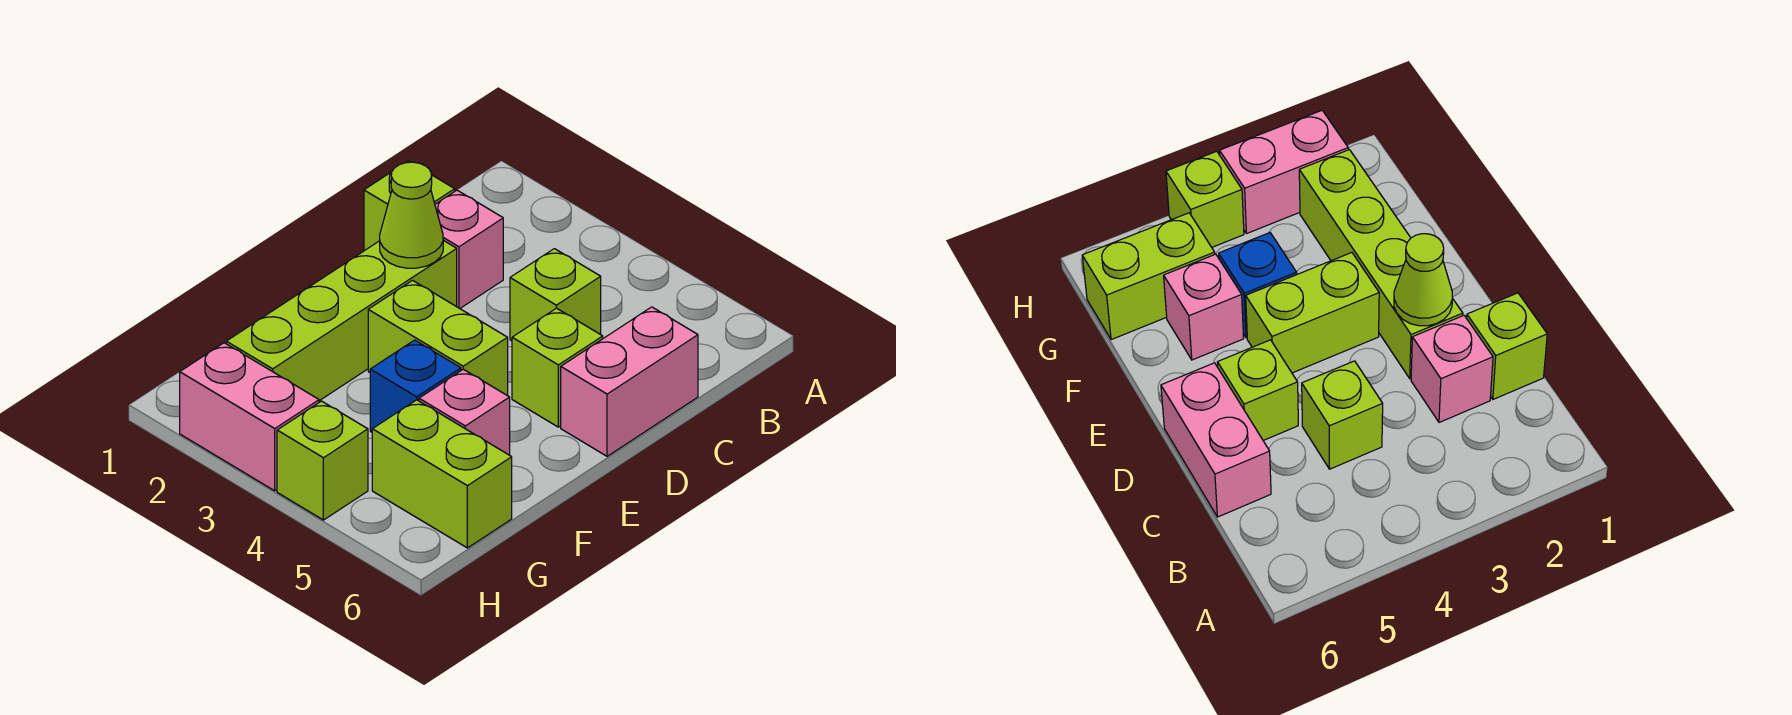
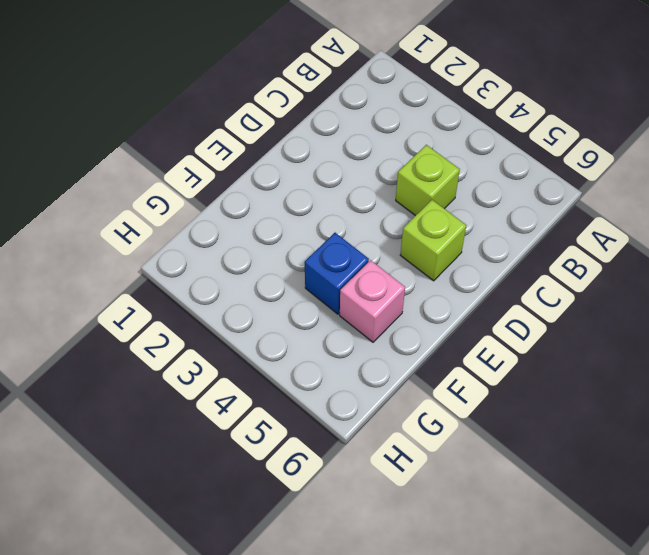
none -> lime 1x1 brick [364,161,455,251]
none -> pink 1x1 brick [435,190,503,308]
none -> pink 1x2 brick [561,307,698,456]

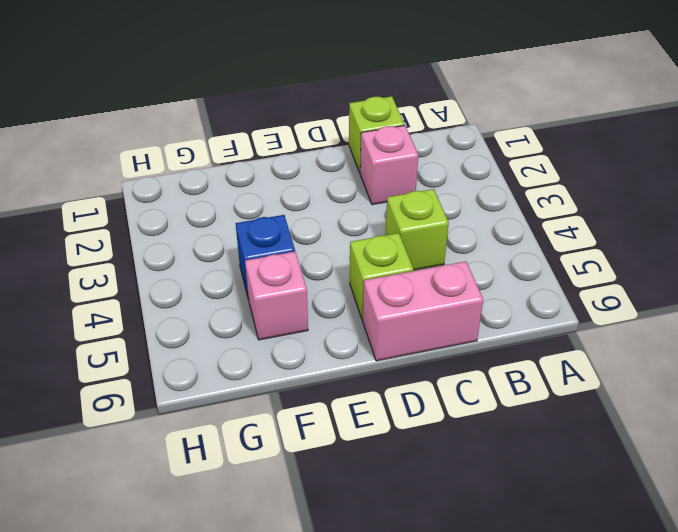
none -> lime 1x4 brick [226,240,457,401]
none -> lime 1x2 brick [368,280,508,396]
none -> lime 1x2 brick [372,400,512,548]

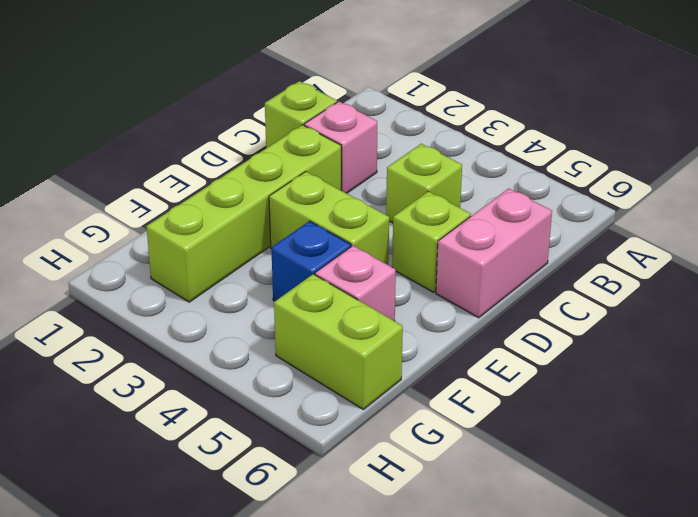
none -> pink 1x2 brick [180,343,319,491]
none -> lime 1x1 brick [277,401,368,520]
none -> lime 1x1 cone [380,162,443,268]

